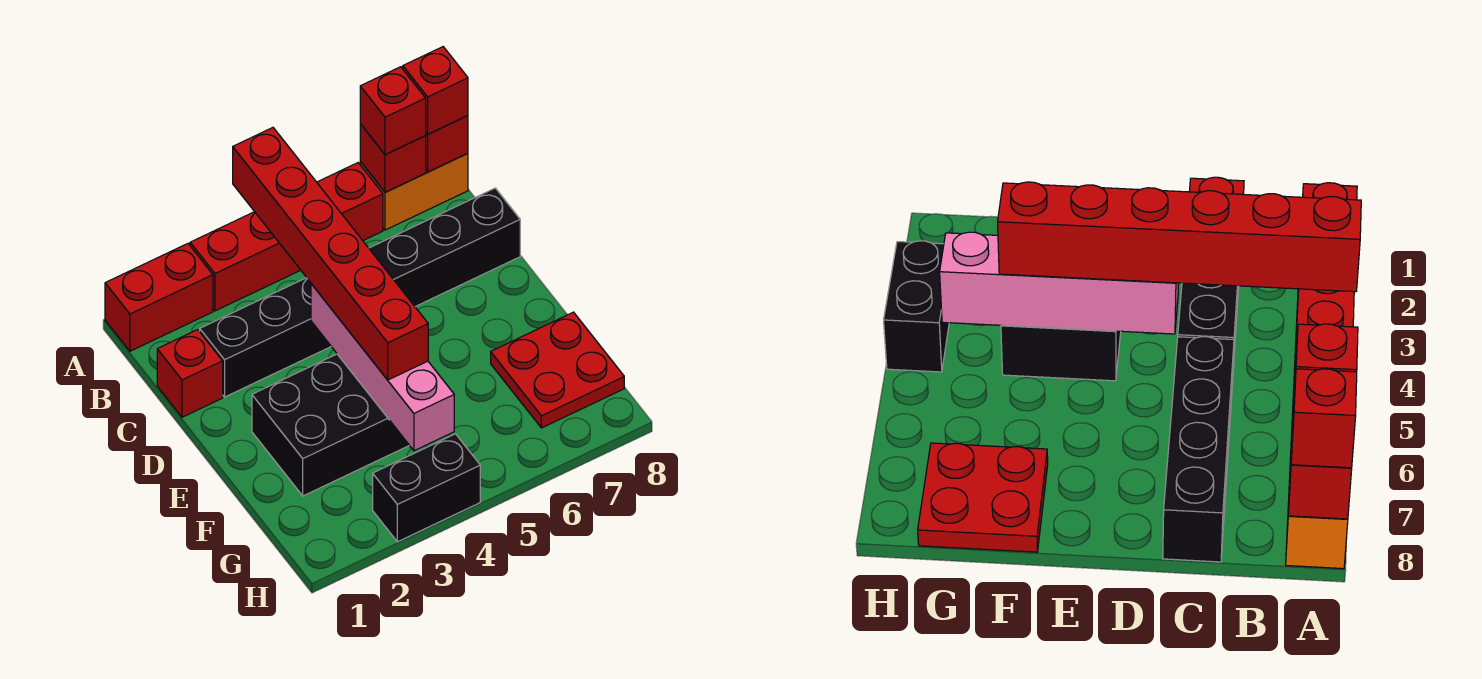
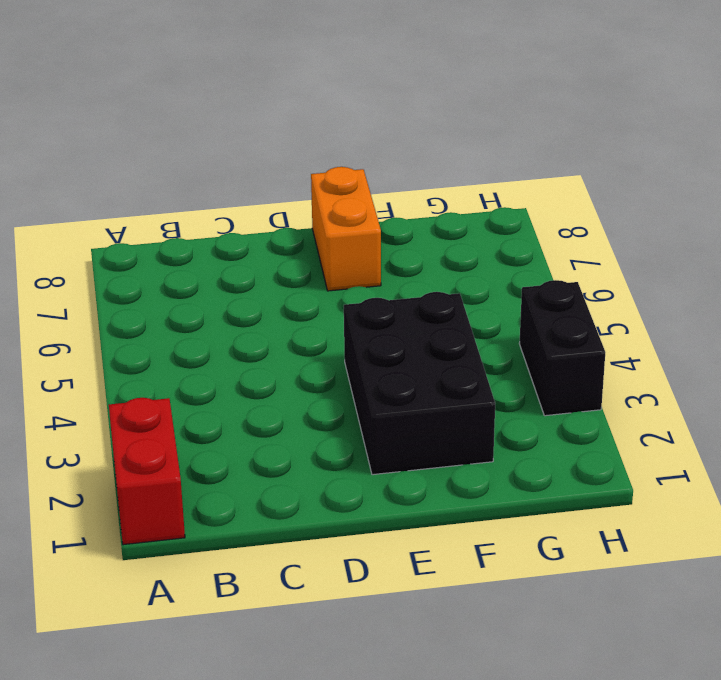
orange 1x2 brick [311,167,381,291] -> orange 1x2 brick moved to [360,153,468,230]
none -> red 1x4 brick [190,163,383,311]
none -> red 1x1 brick [157,330,223,417]
none -> black 1x3 brick [200,278,331,397]

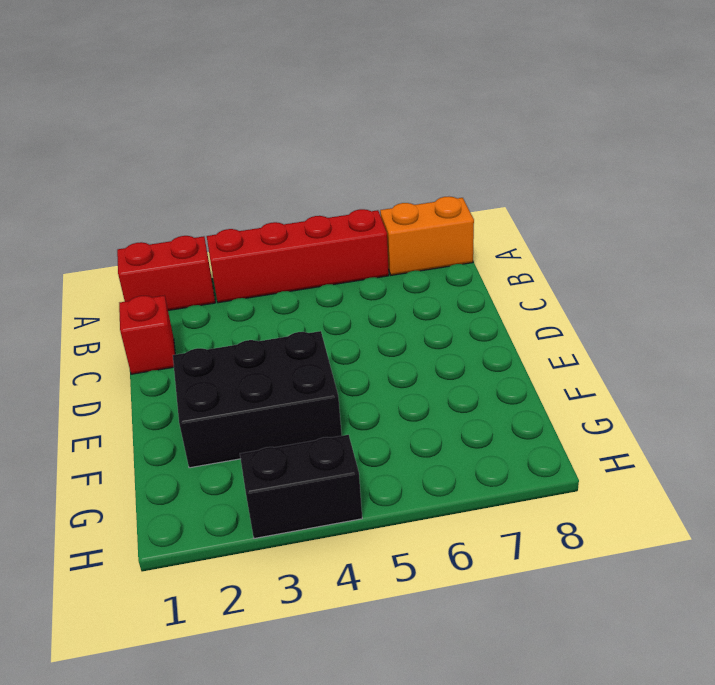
none -> black 1x3 brick [200,278,331,397]
none -> black 1x4 brick [369,188,520,307]
none -> red 2x2 plate [491,312,624,428]

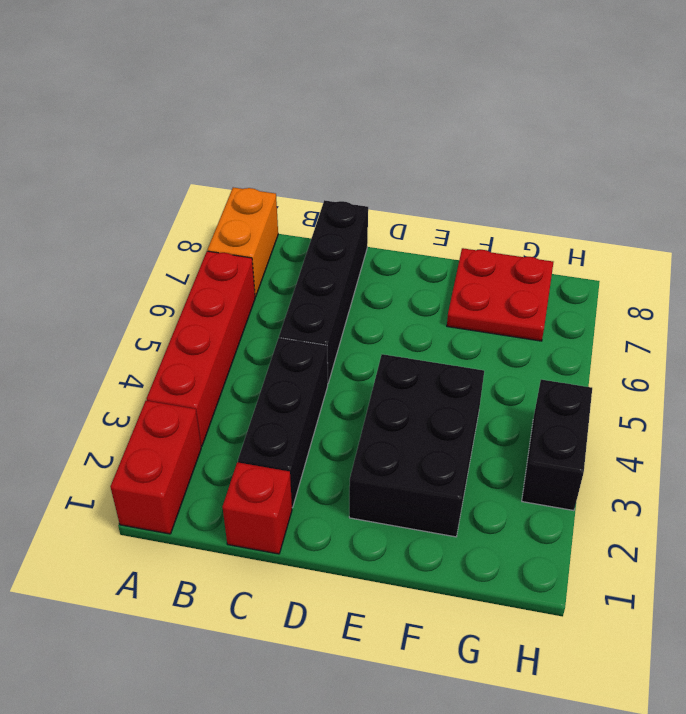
none -> red 1x1 brick [360,124,426,192]
none -> red 1x1 brick [425,116,468,172]
none -> pink 1x4 brick [311,284,454,451]

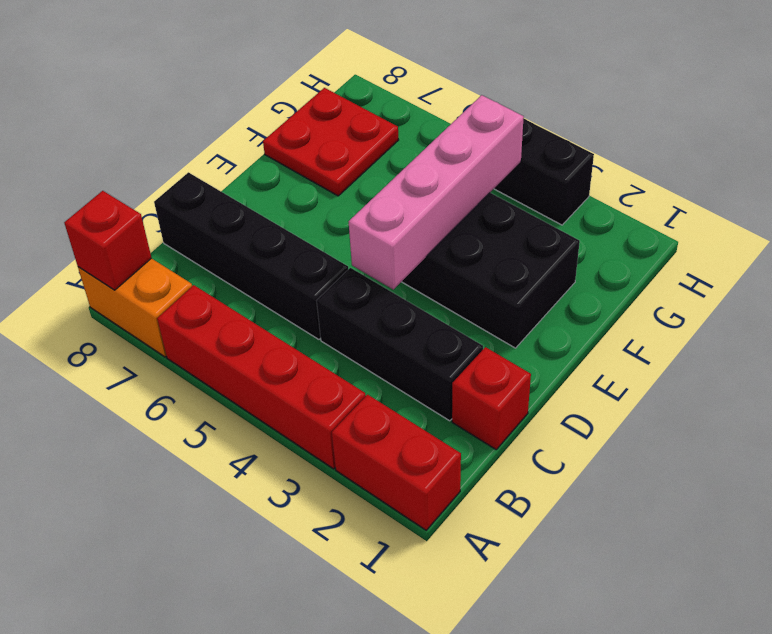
none -> red 1x1 brick [360,124,426,192]
none -> red 1x6 brick [233,128,428,380]
none -> red 1x1 brick [360,67,426,154]

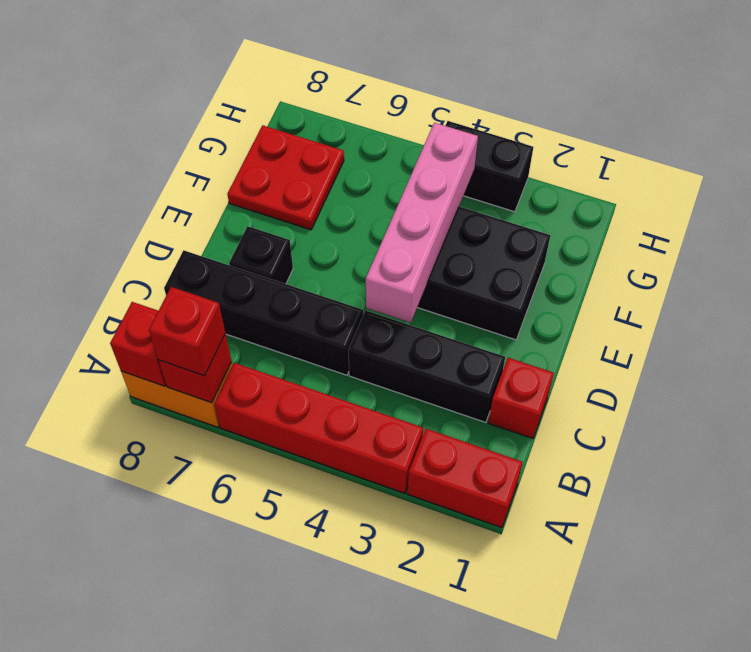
black 1x1 brick [229,226,293,284] -> none
none -> red 1x6 brick [233,128,428,380]
none -> red 1x1 brick [403,47,468,134]

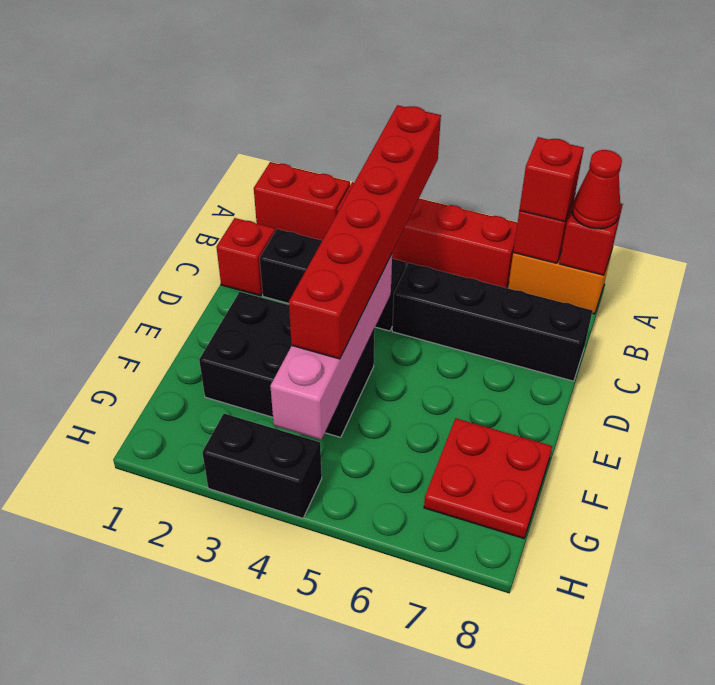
red 1x1 cone [572,150,622,229] -> red 1x1 brick [403,47,468,134]

